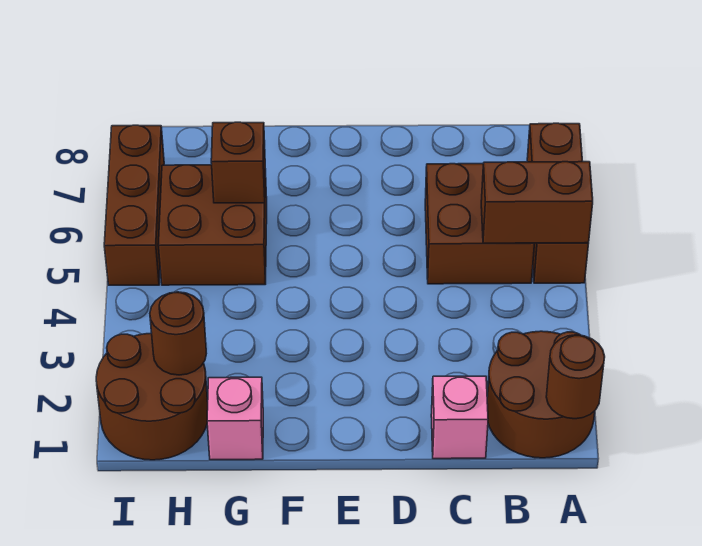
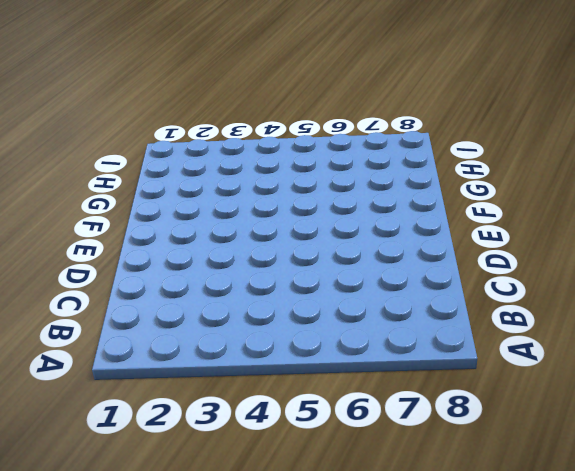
none -> brown 2x2 round brick [487,331,595,458]
none -> brown 1x3 brick [527,123,589,283]
none -> brown 2x2 brick [425,164,534,284]

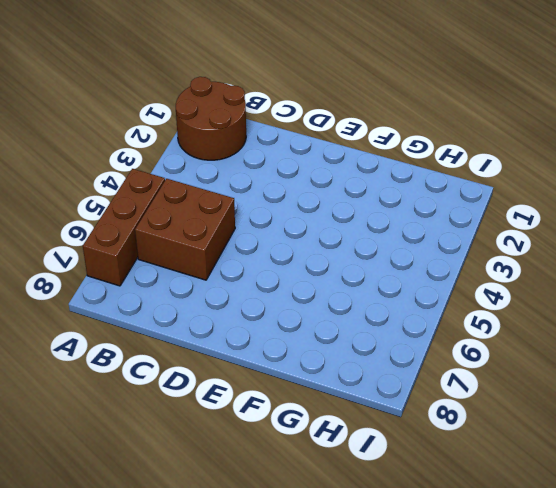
none -> pink 1x1 brick [431,376,488,459]
none -> pink 1x1 brick [207,377,263,460]
none -> brown 2x2 brick [158,165,267,285]

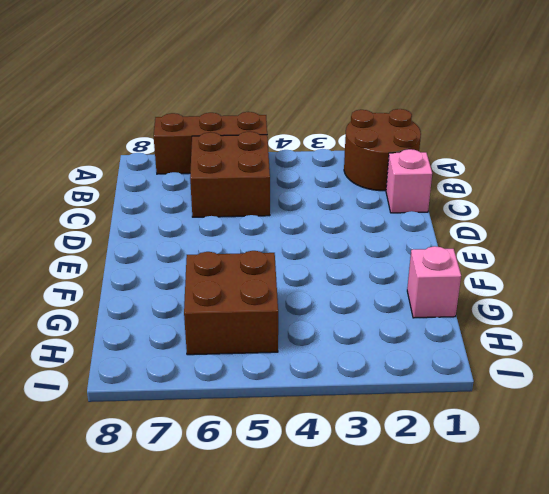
none -> brown 2x2 round brick [96,333,208,460]
none -> brown 1x3 brick [104,125,164,285]
none -> brown 1x1 round brick [546,335,605,419]

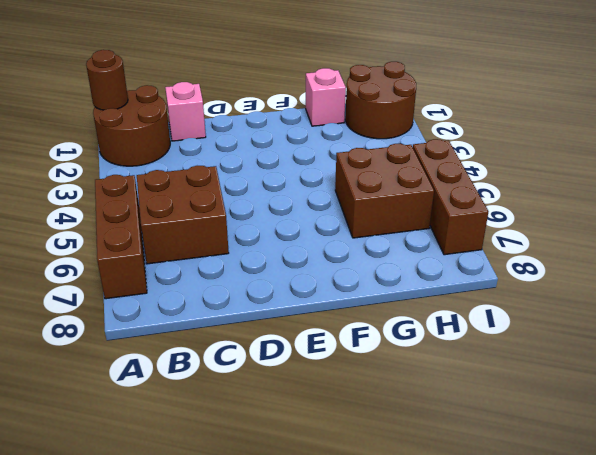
none -> brown 1x2 brick [481,162,593,243]
none -> brown 1x1 brick [211,122,265,203]
none -> brown 1x1 round brick [150,292,206,375]

